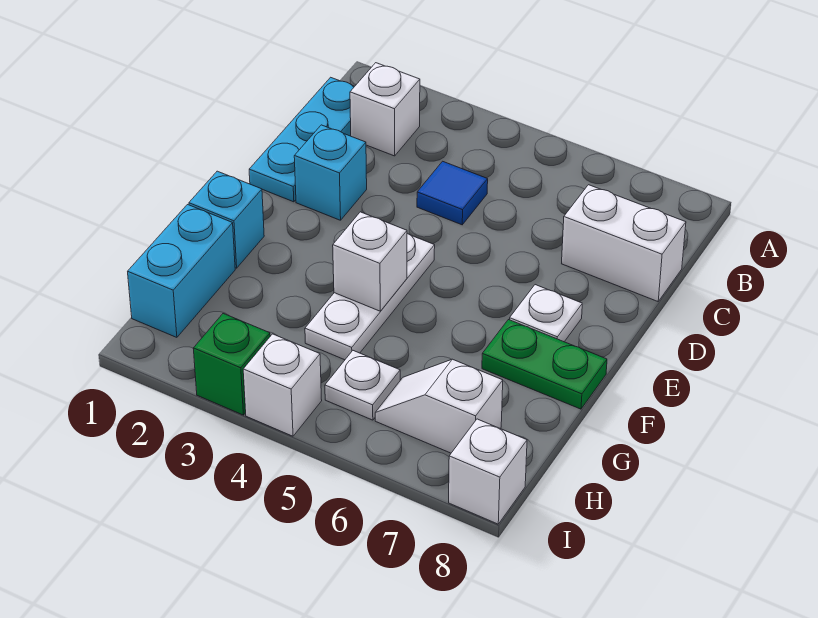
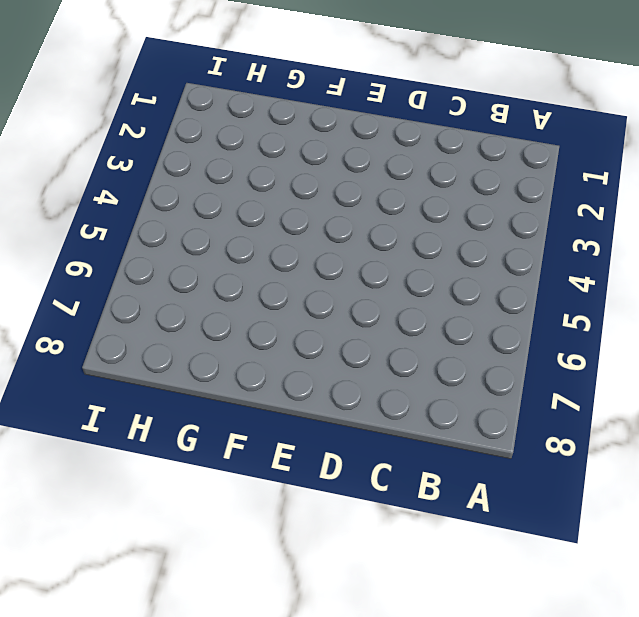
none -> cyan 1x3 plate [249,77,355,202]
none -> white 1x1 brick [350,63,420,156]
none -> blue 1x1 tile [417,161,488,225]

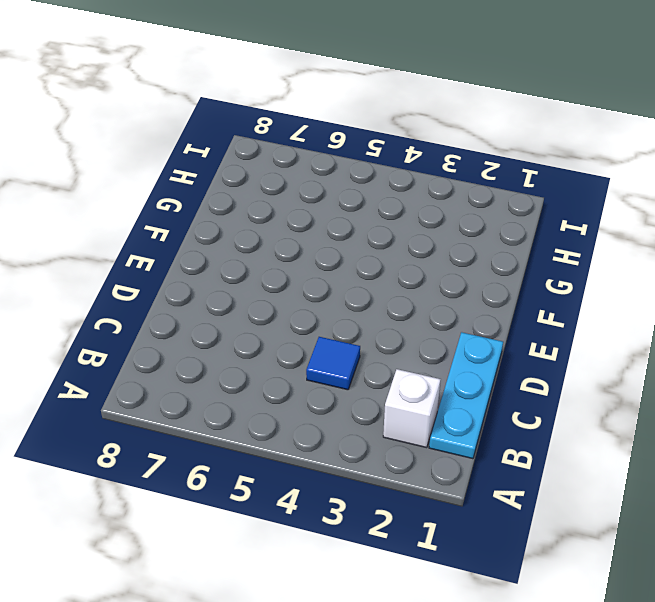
none -> white 1x2 brick [562,185,686,301]
none -> cyan 1x1 brick [294,125,367,220]
none -> white 1x3 plate [305,233,435,360]

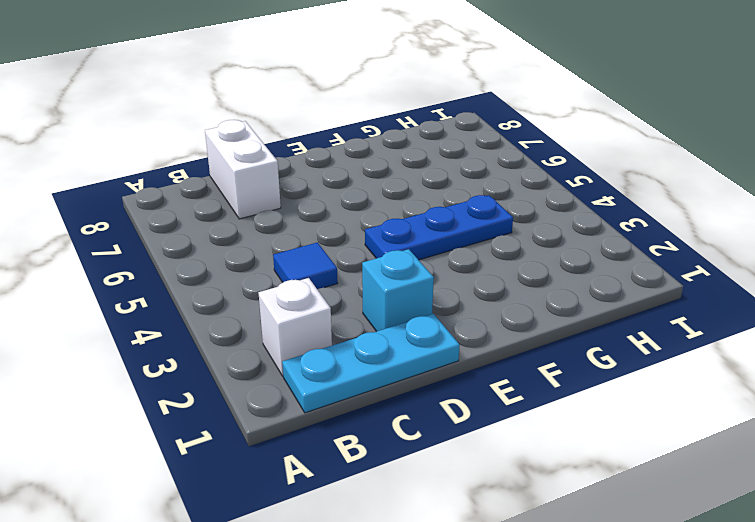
blue 1x3 plate [365,195,513,260] -> white 1x3 plate [305,233,435,360]
none -> white 1x1 plate [510,285,582,342]
none -> cyan 1x1 brick [189,171,264,268]
none -> green 1x2 plate [482,320,607,409]

